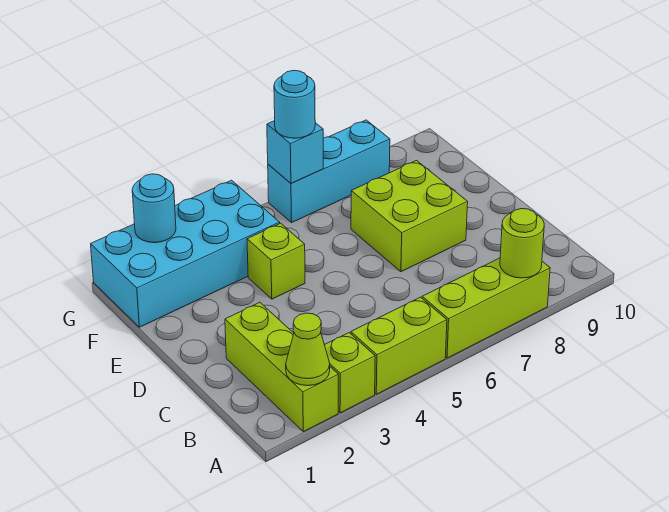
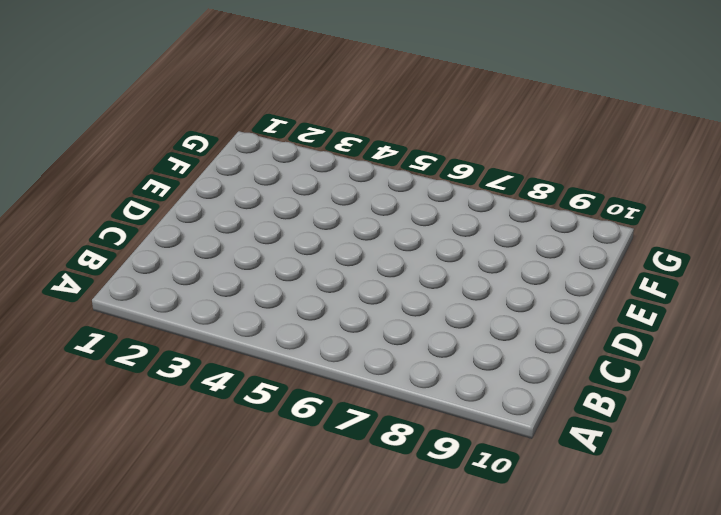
none -> lime 1x3 brick [225,302,338,432]
none -> lime 1x1 brick [325,333,375,413]
none -> lime 1x2 brick [351,297,447,394]

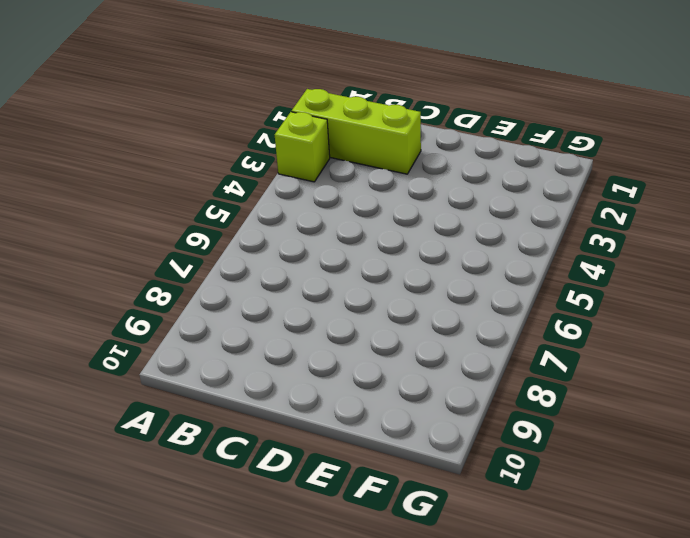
none -> lime 1x2 brick [351,297,447,394]
none -> lime 1x3 brick [422,258,550,358]
none -> lime 2x2 brick [351,161,468,272]

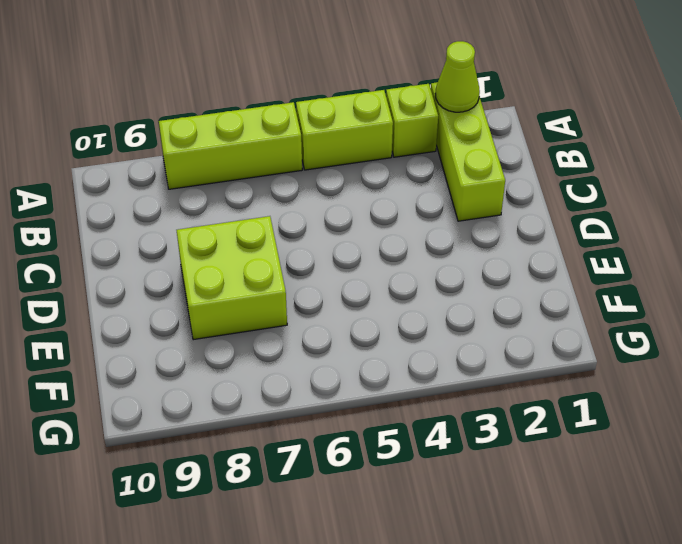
none -> lime 1x1 brick [247,223,305,299]
none -> cyan 2x4 brick [91,180,280,327]
none -> cyan 1x3 brick [268,120,390,222]

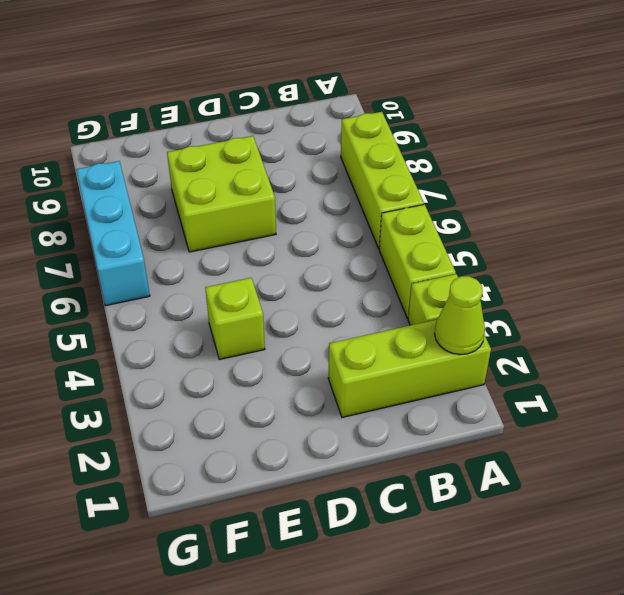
none -> cyan 2x4 brick [91,180,280,327]
none -> lime 1x1 round brick [500,209,544,278]
none -> cyan 1x1 round brick [132,174,176,243]

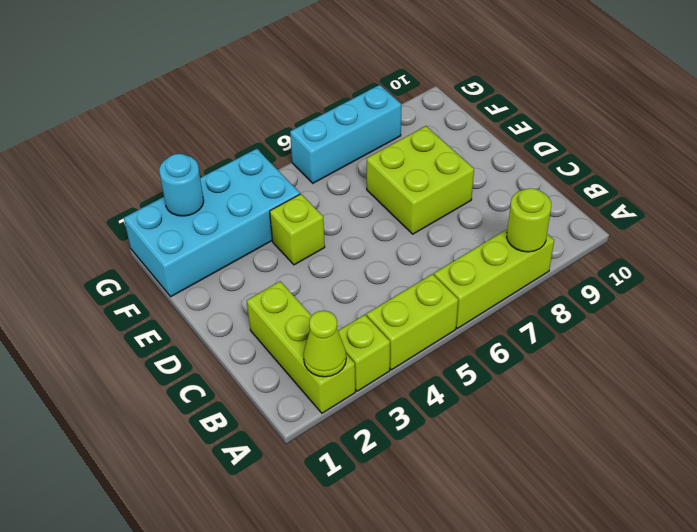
none -> cyan 1x1 brick [267,121,323,184]
none -> cyan 1x1 round brick [274,70,315,138]

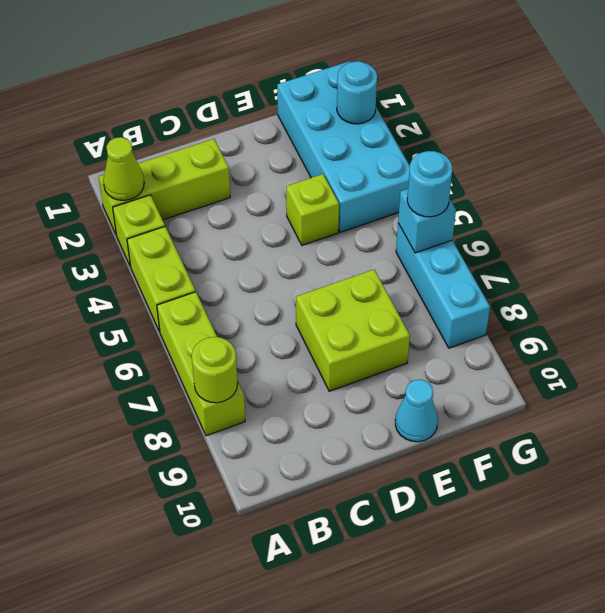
cyan 1x1 cone [395,380,438,442] -> none

